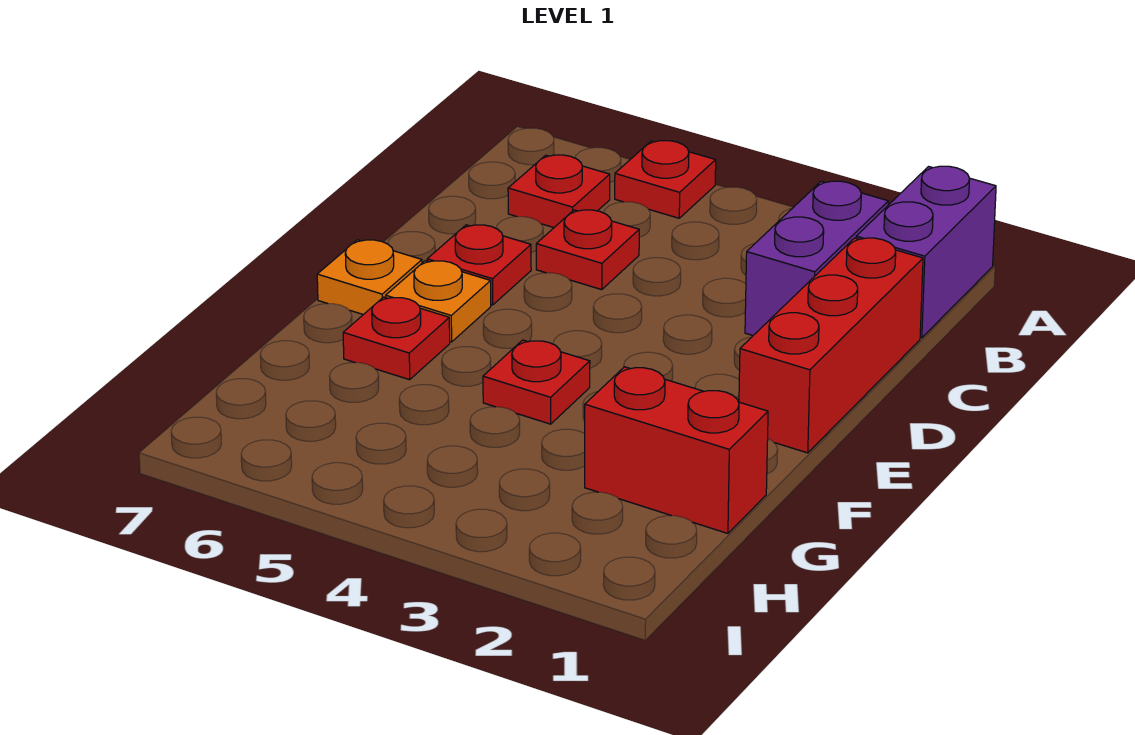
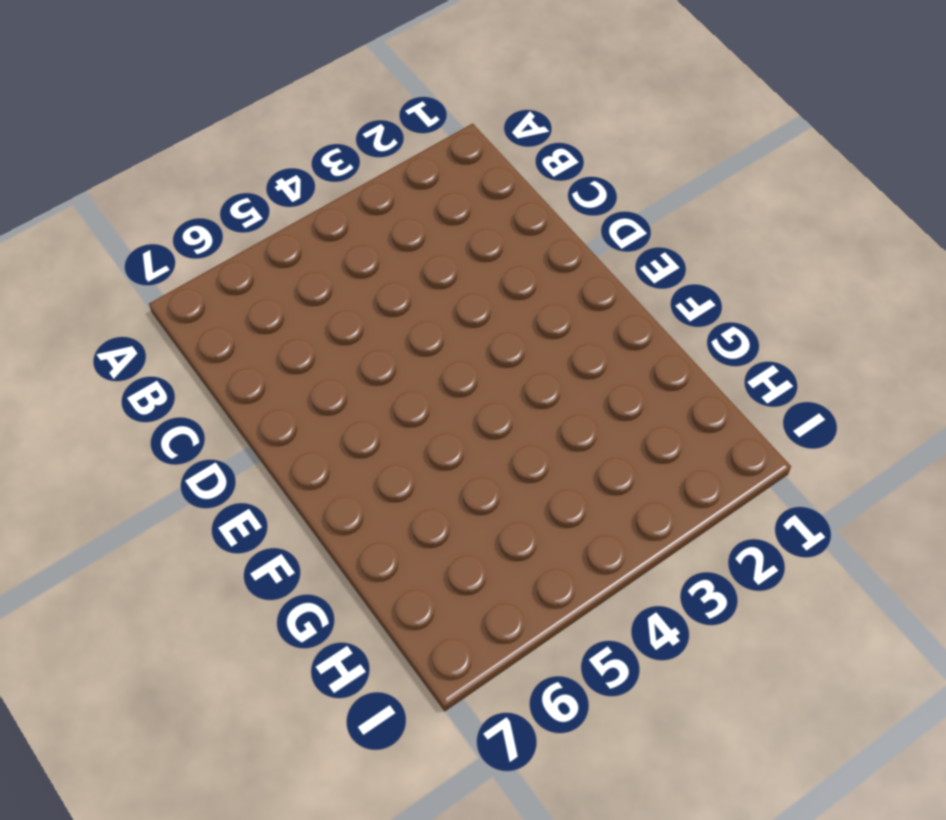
none -> purple 1x2 brick [856,166,996,338]
none -> red 1x1 plate [615,141,716,218]
none -> purple 1x2 brick [745,181,888,335]

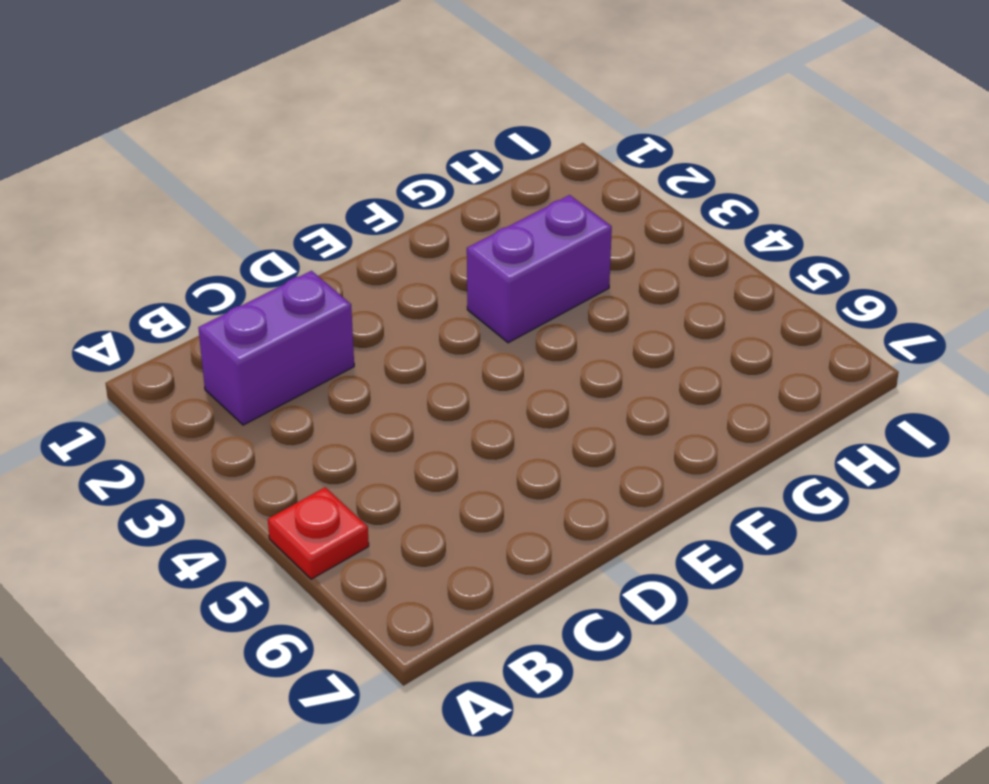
purple 1x2 brick [467,195,612,343] -> purple 1x2 brick moved to [856,166,996,338]
none -> red 1x1 plate [508,155,610,228]
none -> red 1x3 brick [739,238,923,453]
none -> red 1x1 plate [536,210,639,290]

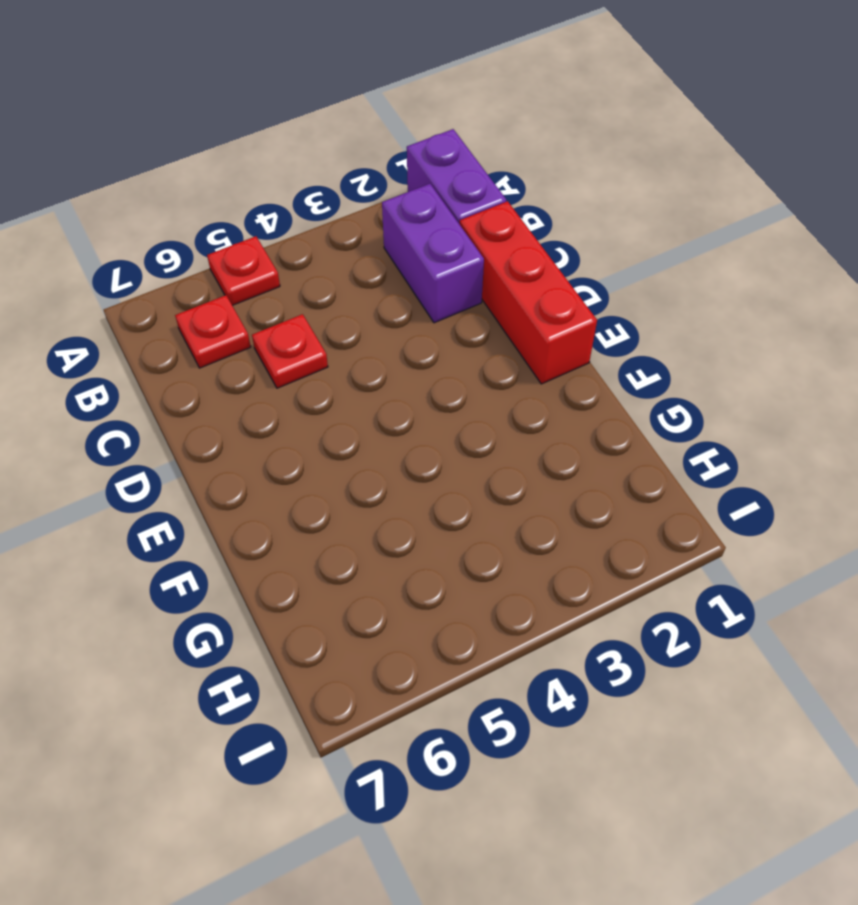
none -> red 1x1 plate [427,225,531,305]
none -> orange 1x1 plate [386,261,491,342]
none -> orange 1x1 plate [317,240,422,315]

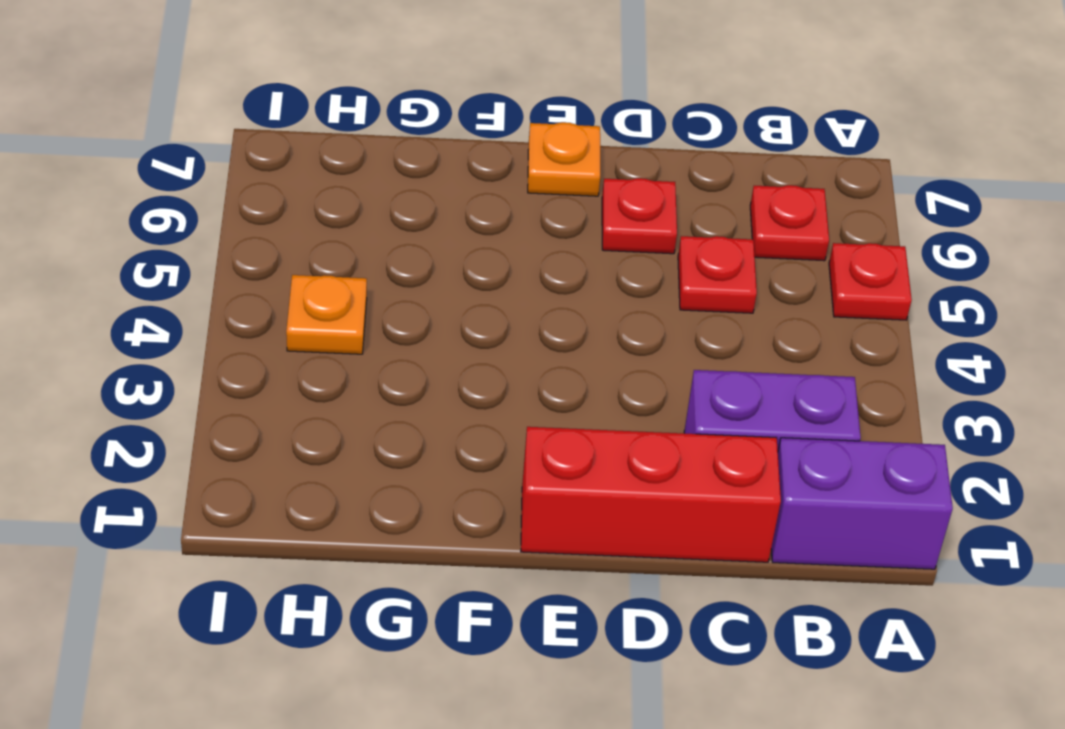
orange 1x1 plate [286,275,367,354] -> orange 1x1 plate moved to [386,261,491,342]
none -> red 1x1 plate [483,340,590,424]
none -> red 1x1 plate [343,297,450,380]
none -> red 1x2 brick [585,367,768,533]

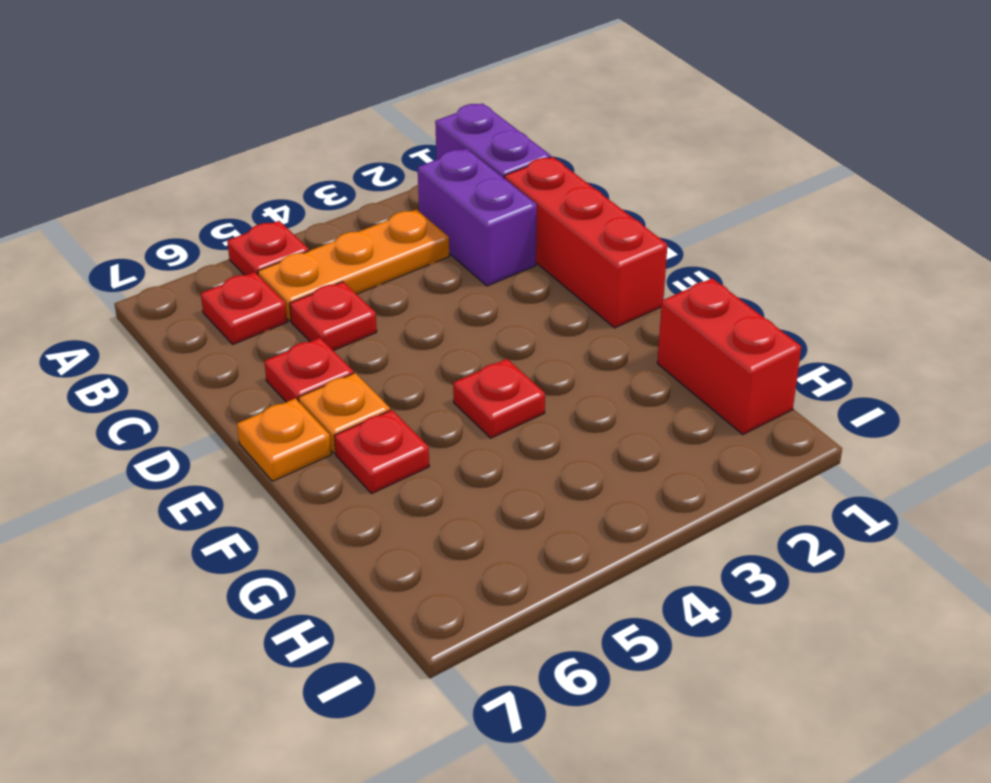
orange 1x3 plate [258,209,449,321] -> none
red 1x2 brick [657,278,801,435] -> red 1x2 brick turned to [585,367,768,533]

